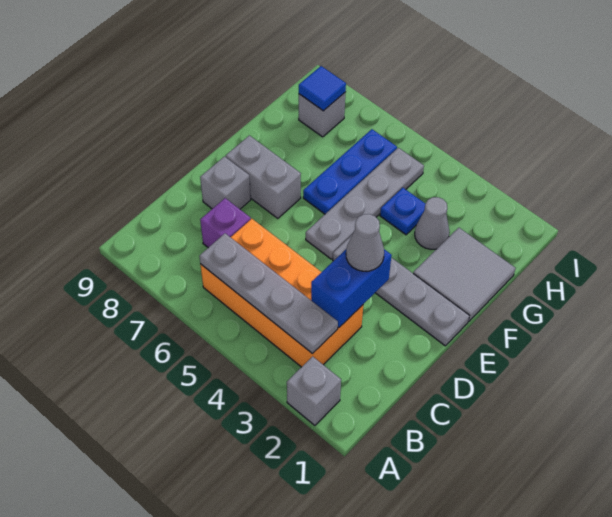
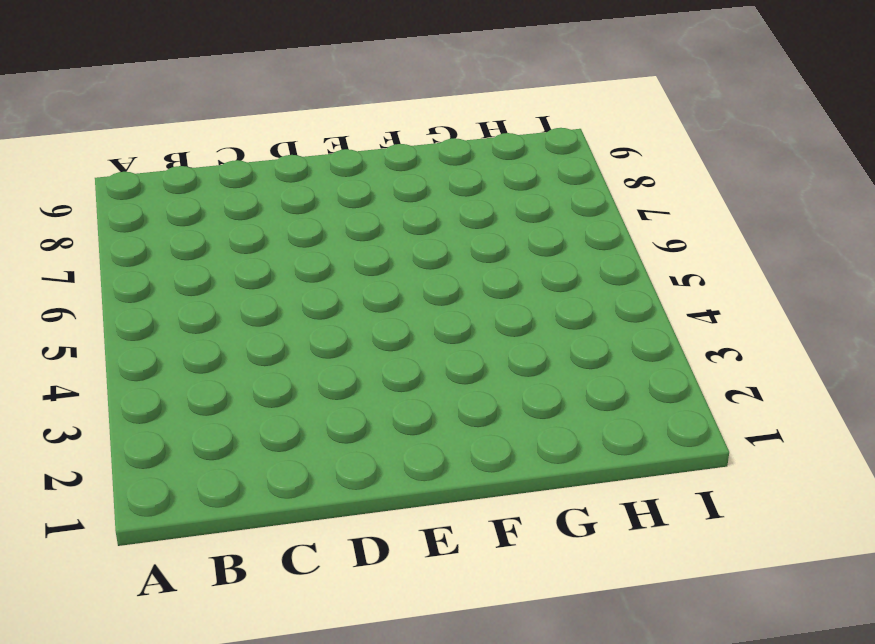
none -> grey 1x1 brick [287,356,341,425]
none -> orange 2x4 brick [200,219,363,367]
none -> purple 1x1 brick [200,198,251,248]

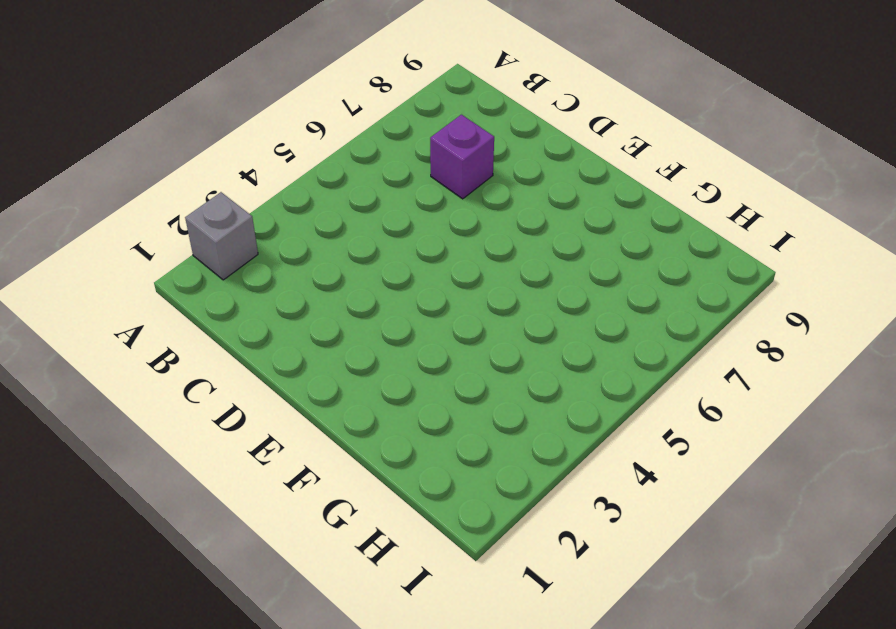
none -> orange 2x4 brick [200,219,363,367]
none -> grey 1x1 brick [200,157,251,209]
none -> grey 1x4 plate [333,235,470,346]

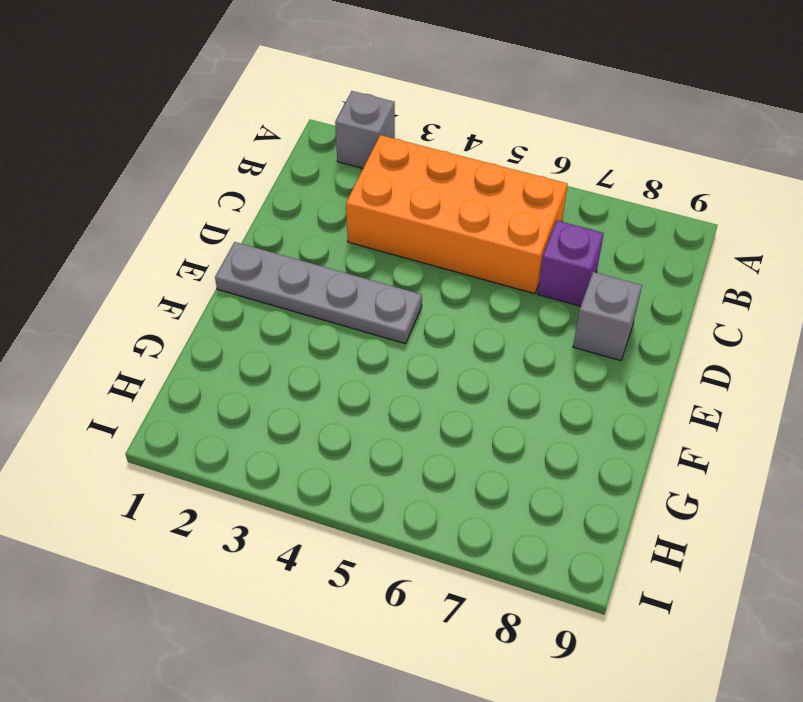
none -> grey 1x4 plate [306,148,424,259]
none -> grey 1x2 brick [226,135,301,218]
none -> grey 2x2 tile [413,228,516,321]

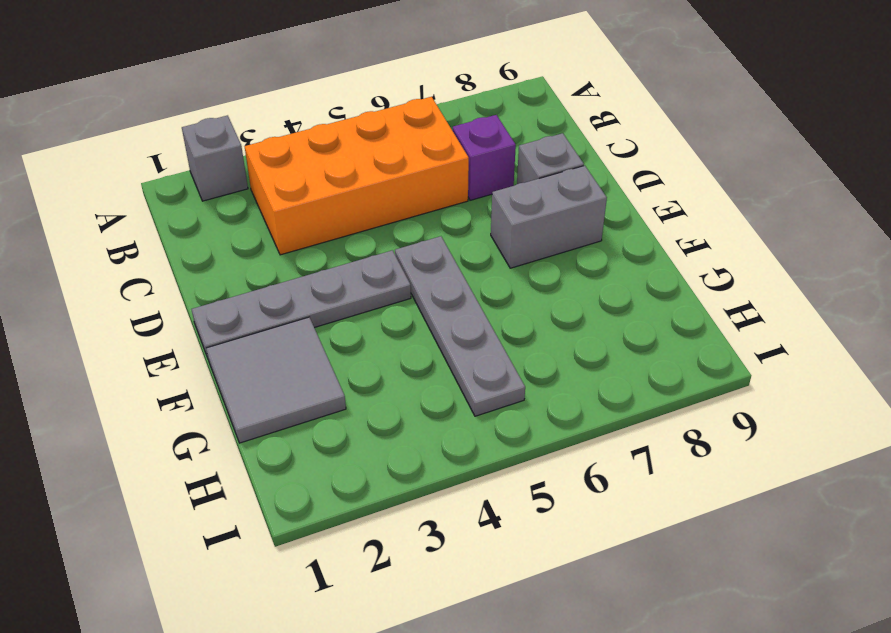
none -> blue 1x3 plate [303,129,397,214]
none -> grey 1x1 cone [415,197,450,249]
none -> blue 1x1 plate [380,188,425,235]

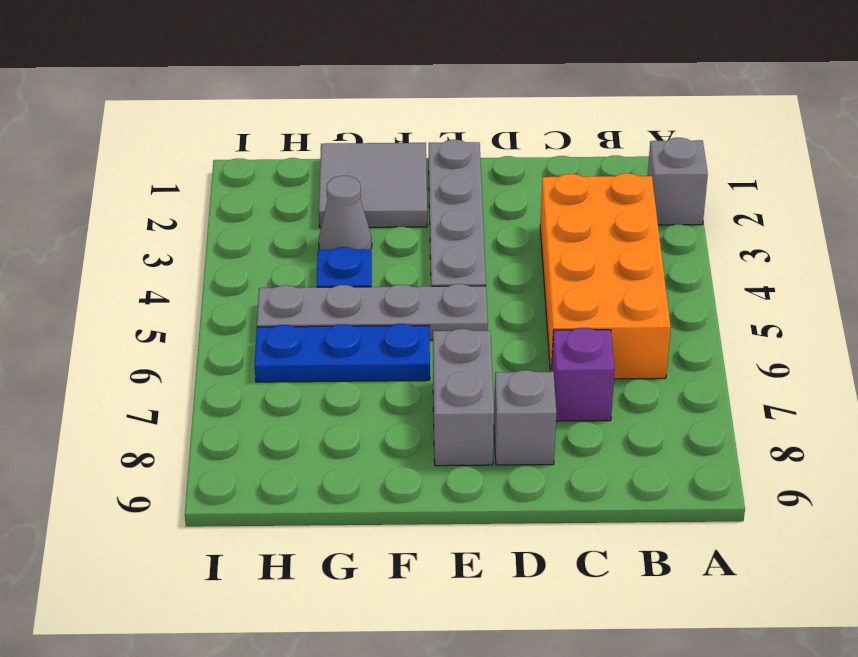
none -> grey 1x1 brick [299,93,345,137]
none -> grey 1x4 plate [199,233,338,354]
none -> blue 1x2 brick [311,249,392,328]

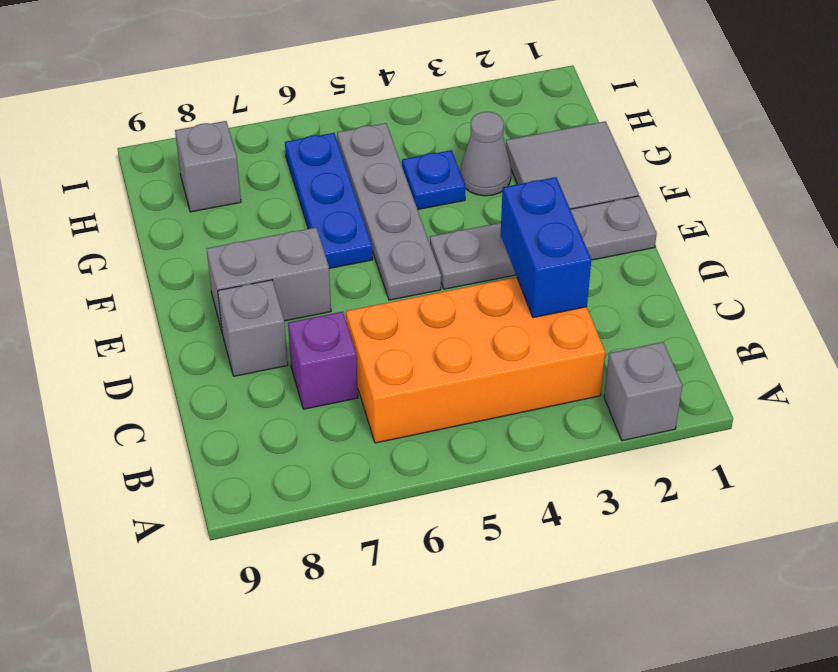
none -> grey 1x4 plate [199,233,338,354]
none -> blue 1x1 tile [299,66,346,111]
none -> grey 1x1 cone [346,214,384,271]

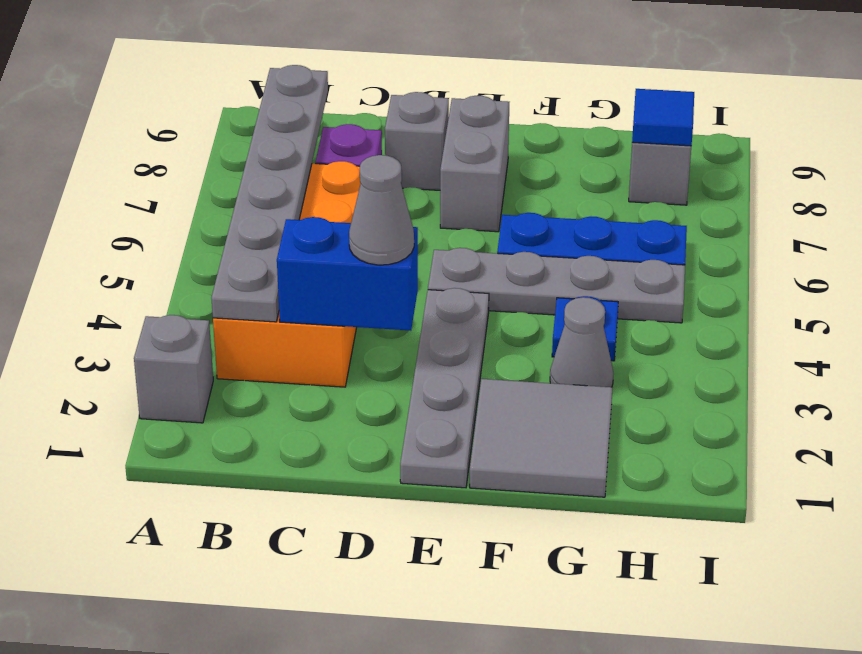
grey 1x6 plate [211,65,328,322] -> grey 1x4 plate [199,233,338,354]

